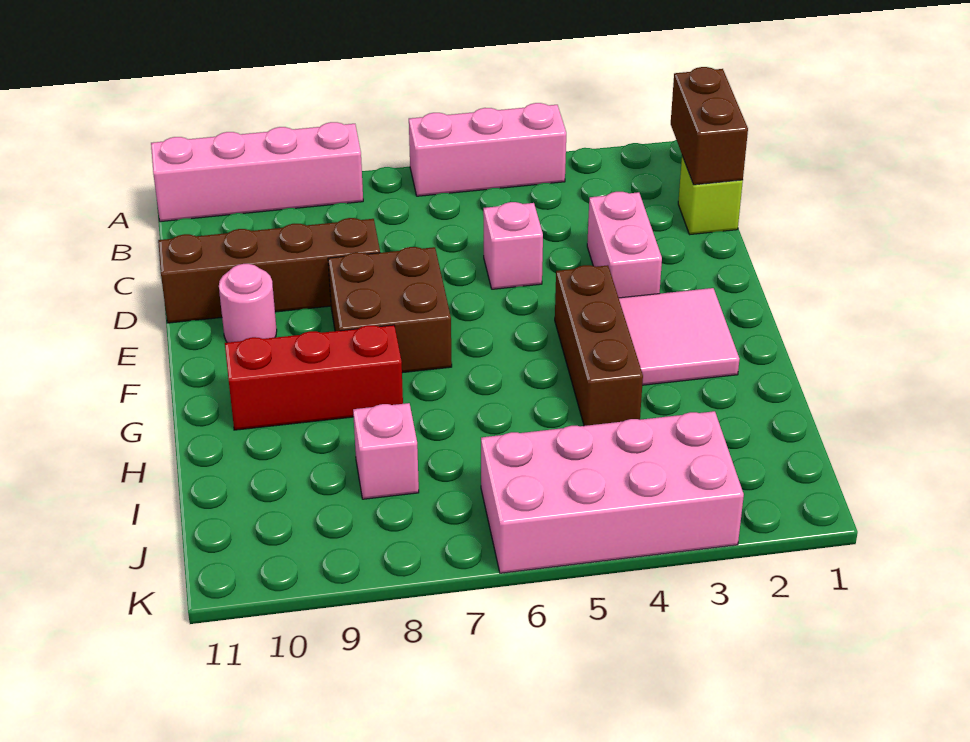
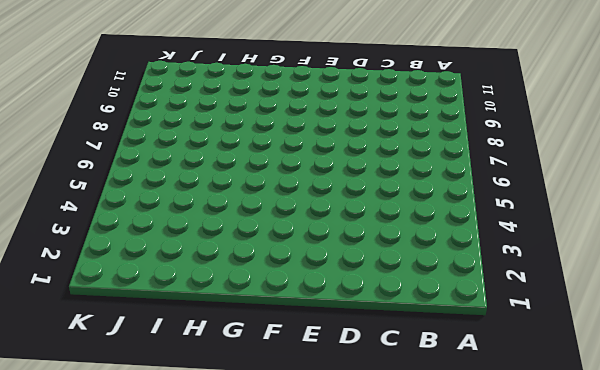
none -> pink 1x3 brick [409,103,566,196]
none -> pink 1x4 brick [151,122,363,222]
none -> lime 1x1 brick [678,156,743,234]

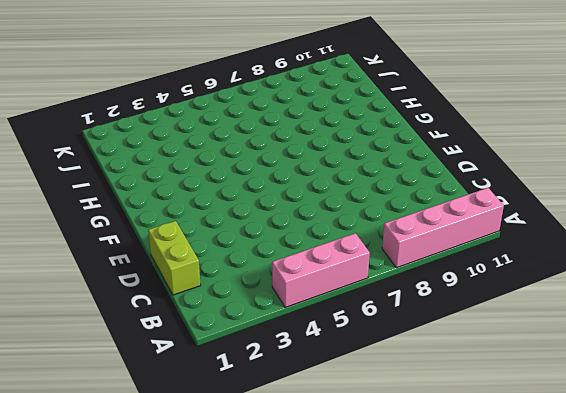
lime 1x2 brick [148,221,201,295] -> lime 1x1 brick [678,156,743,234]
none -> pink 1x2 brick [587,192,662,298]
none -> pink 1x1 brick [483,202,543,289]
none -> brown 1x4 brick [158,218,380,323]

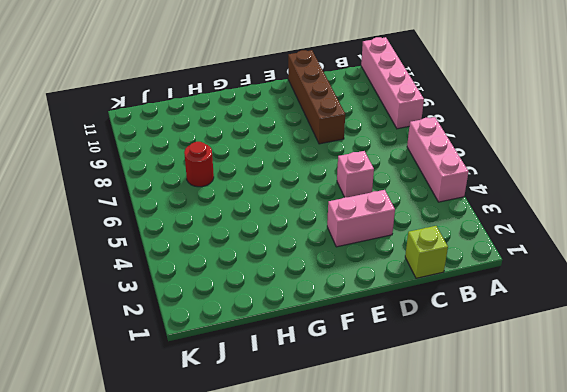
red 1x1 round brick [184,142,214,187] -> none
none -> brown 2x2 brick [328,247,452,373]
none -> pink 1x1 round brick [219,264,277,343]
none -> pink 2x2 tile [619,288,739,385]

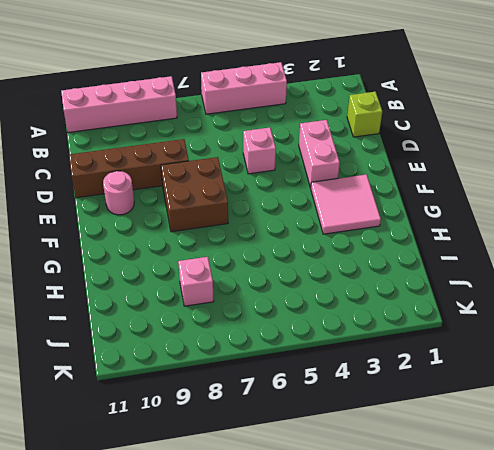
none -> brown 1x3 brick [555,265,643,426]
none -> red 1x3 brick [225,325,403,430]
none -> pink 2x4 brick [481,411,744,573]

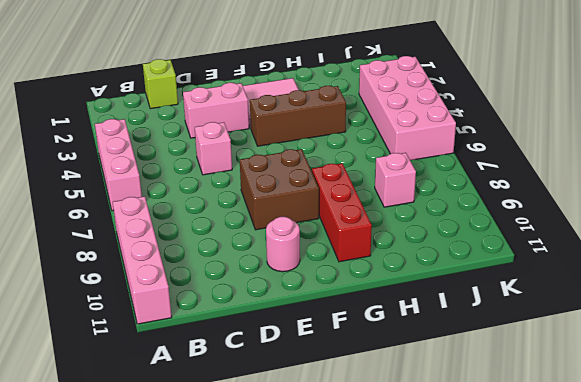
none -> brown 1x4 brick [158,218,380,323]
none -> brown 1x2 brick [671,67,748,185]

